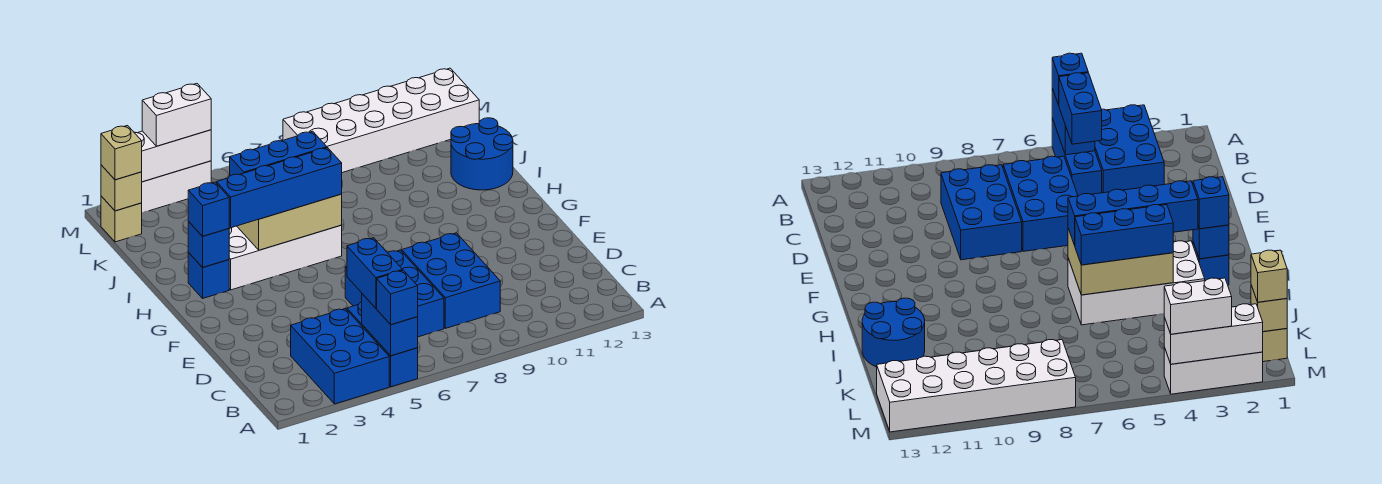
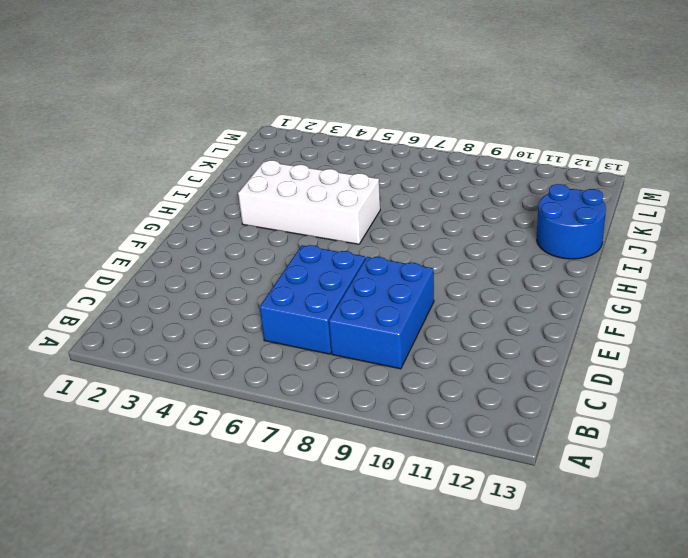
none -> blue 2x3 brick [291,309,389,404]
none -> blue 1x3 brick [347,302,418,387]
none -> blue 1x1 brick [188,253,229,298]

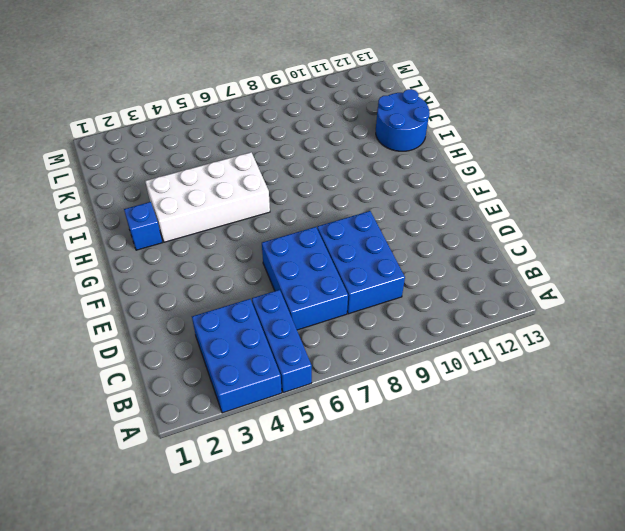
none -> tan 1x1 brick [101,196,142,242]
none -> white 2x6 brick [283,68,479,173]
none -> white 1x3 brick [142,161,211,213]

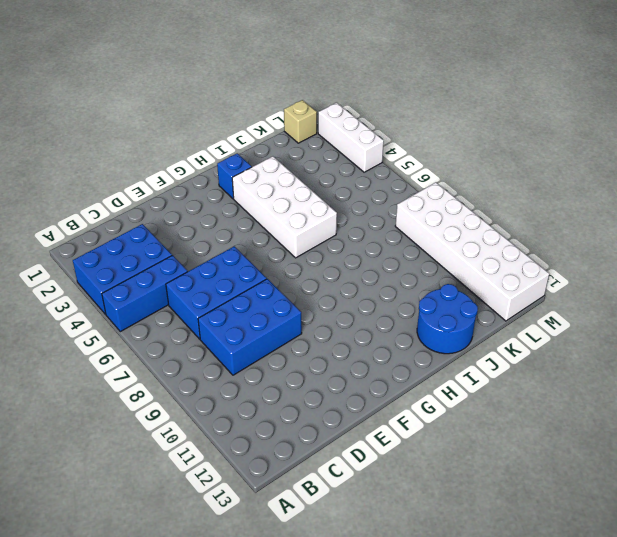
none -> blue 1x2 brick [362,294,418,356]
none -> blue 1x1 brick [188,222,229,268]
none -> tan 2x3 brick [237,194,342,250]

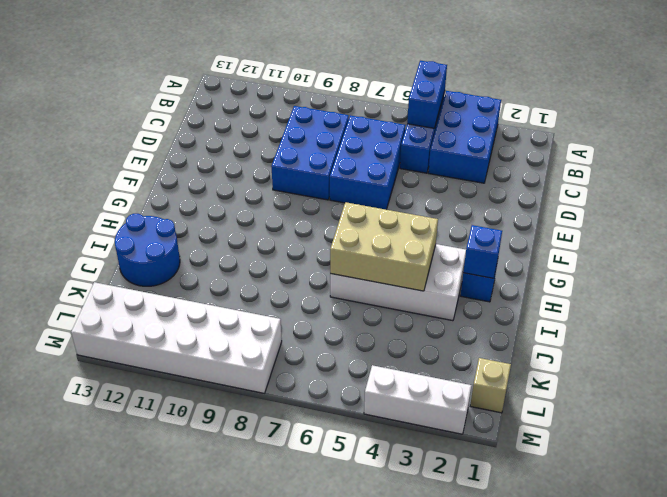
none -> tan 1x1 brick [101,165,142,211]
none -> white 1x3 brick [134,130,211,182]
none -> blue 1x1 brick [377,270,418,325]

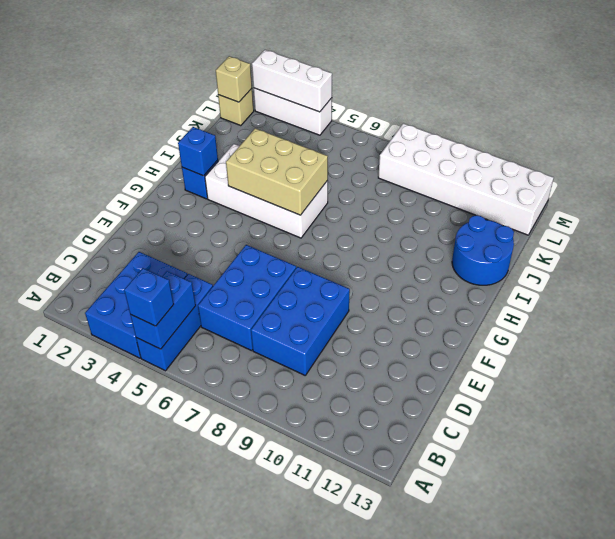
none -> blue 1x2 brick [347,238,403,308]
none -> blue 1x1 brick [188,182,229,236]
none -> blue 1x4 brick [217,148,342,228]

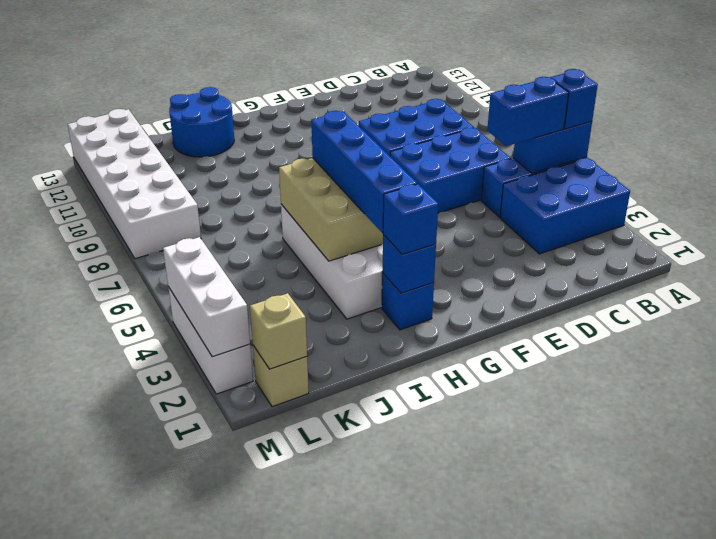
none -> blue 1x3 brick [230,131,327,176]
none -> tan 1x1 brick [101,126,142,180]
none -> white 1x2 brick [142,84,211,146]

